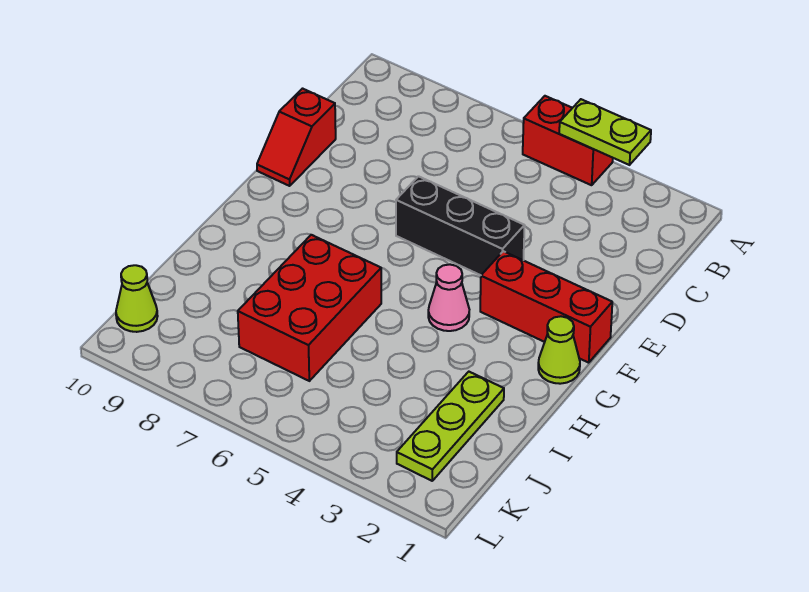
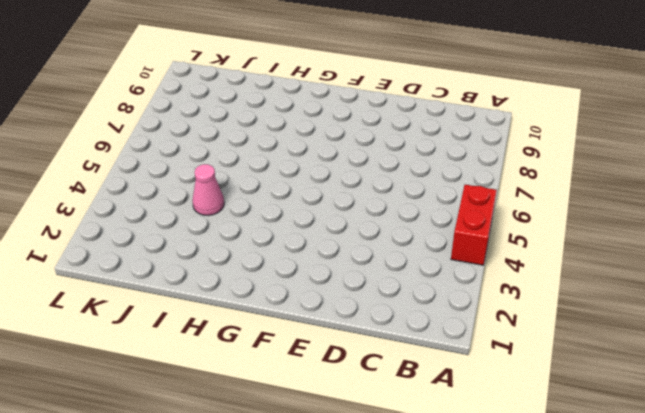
pink 1x1 cone [192,164,224,216] -> pink 1x1 cone moved to [428,265,469,331]
none -> red 1x2 slope [257,89,336,186]
none -> black 1x3 brick [396,176,525,275]

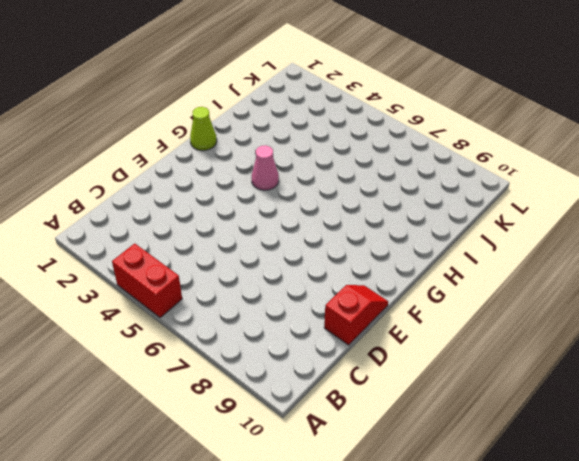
none -> black 1x3 brick [396,176,525,275]
none -> red 1x3 brick [480,251,612,363]

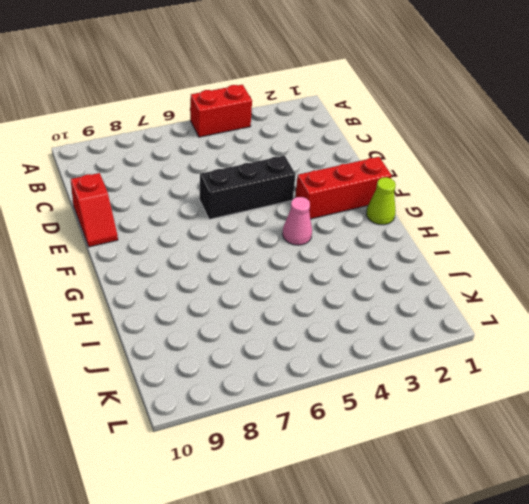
none -> red 2x3 brick [238,235,381,381]
none -> lime 1x3 plate [397,372,504,481]

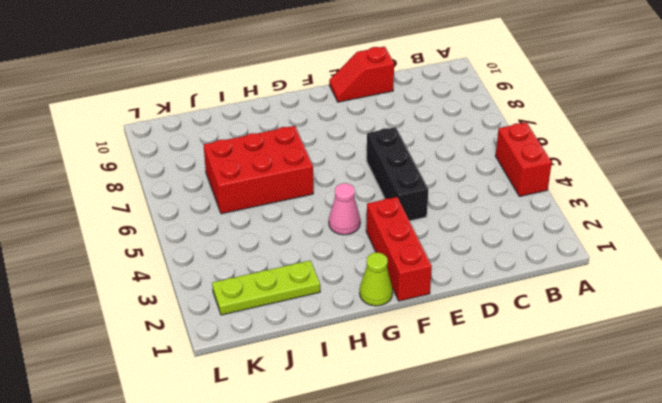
none -> lime 1x1 cone [116,265,158,332]
none -> lime 1x2 plate [559,99,651,165]

